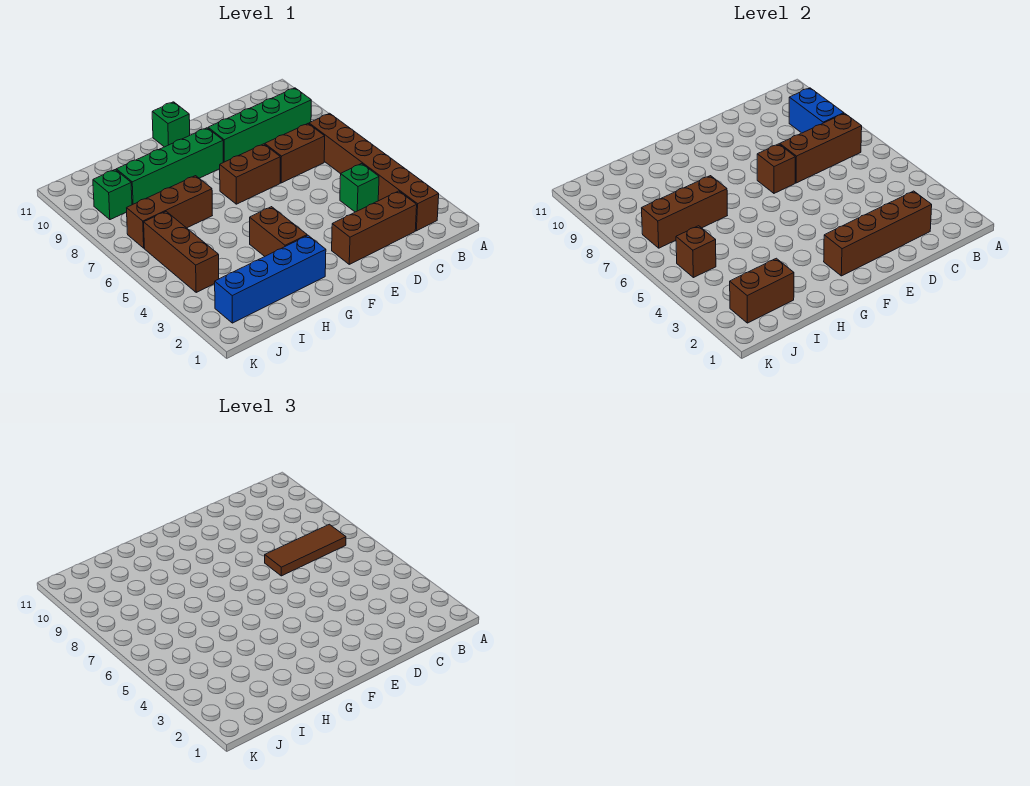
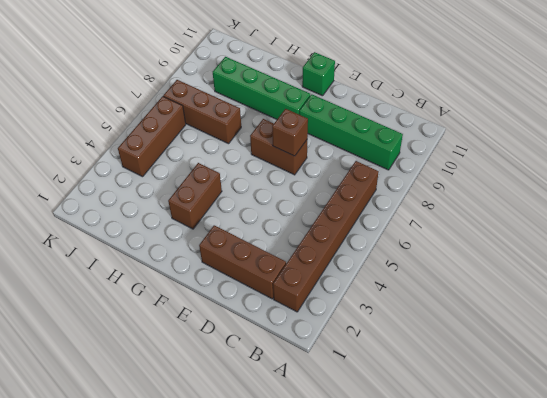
none -> green 1x1 brick [340,164,379,212]
none -> brown 1x2 brick [265,124,325,183]
none -> blue 1x4 brick [215,235,326,323]

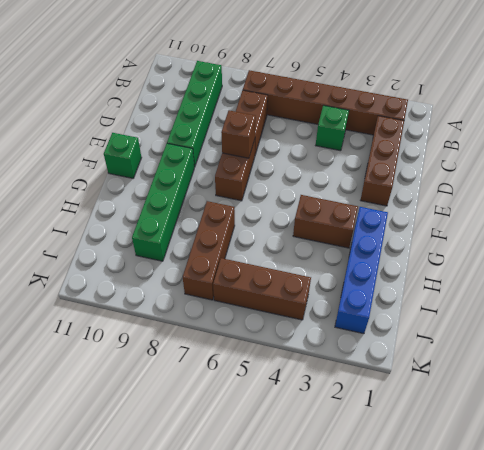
none -> green 1x1 brick [93,170,132,220]
none -> brown 1x3 brick [780,113,862,183]
none -> blue 1x2 brick [789,88,844,133]

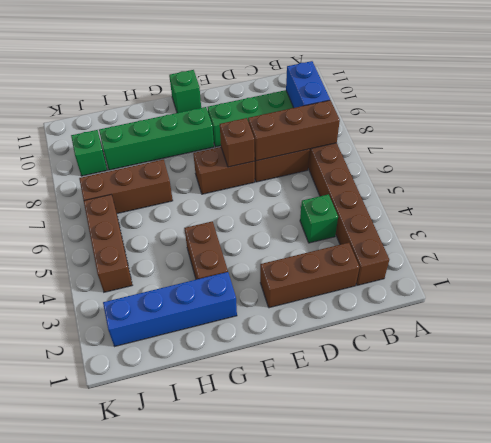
none -> brown 1x4 brick [824,191,932,276]
none -> brown 1x3 brick [642,176,727,248]
none -> brown 1x2 brick [730,258,794,323]

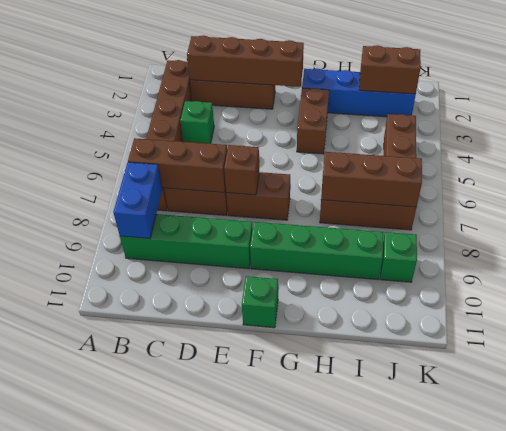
none -> brown 1x1 brick [676,226,716,278]
none -> brown 1x3 tile [265,524,346,576]

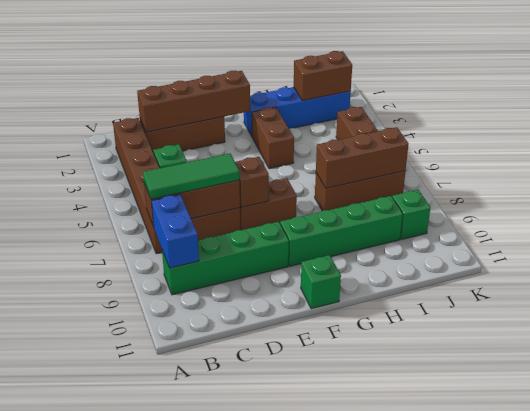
green 1x3 tile [143,154,239,199] -> brown 1x3 tile [265,524,346,576]
none -> brown 1x1 brick [676,226,716,278]

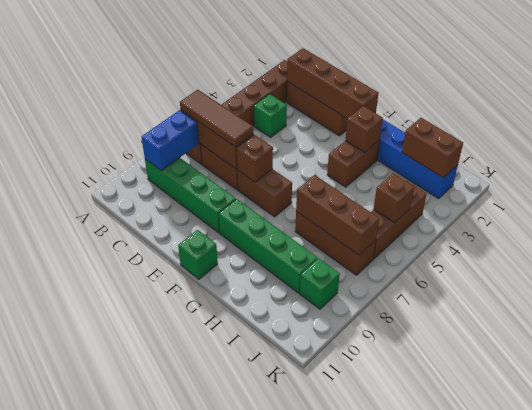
brown 1x1 brick [345,106,383,153] -> none

